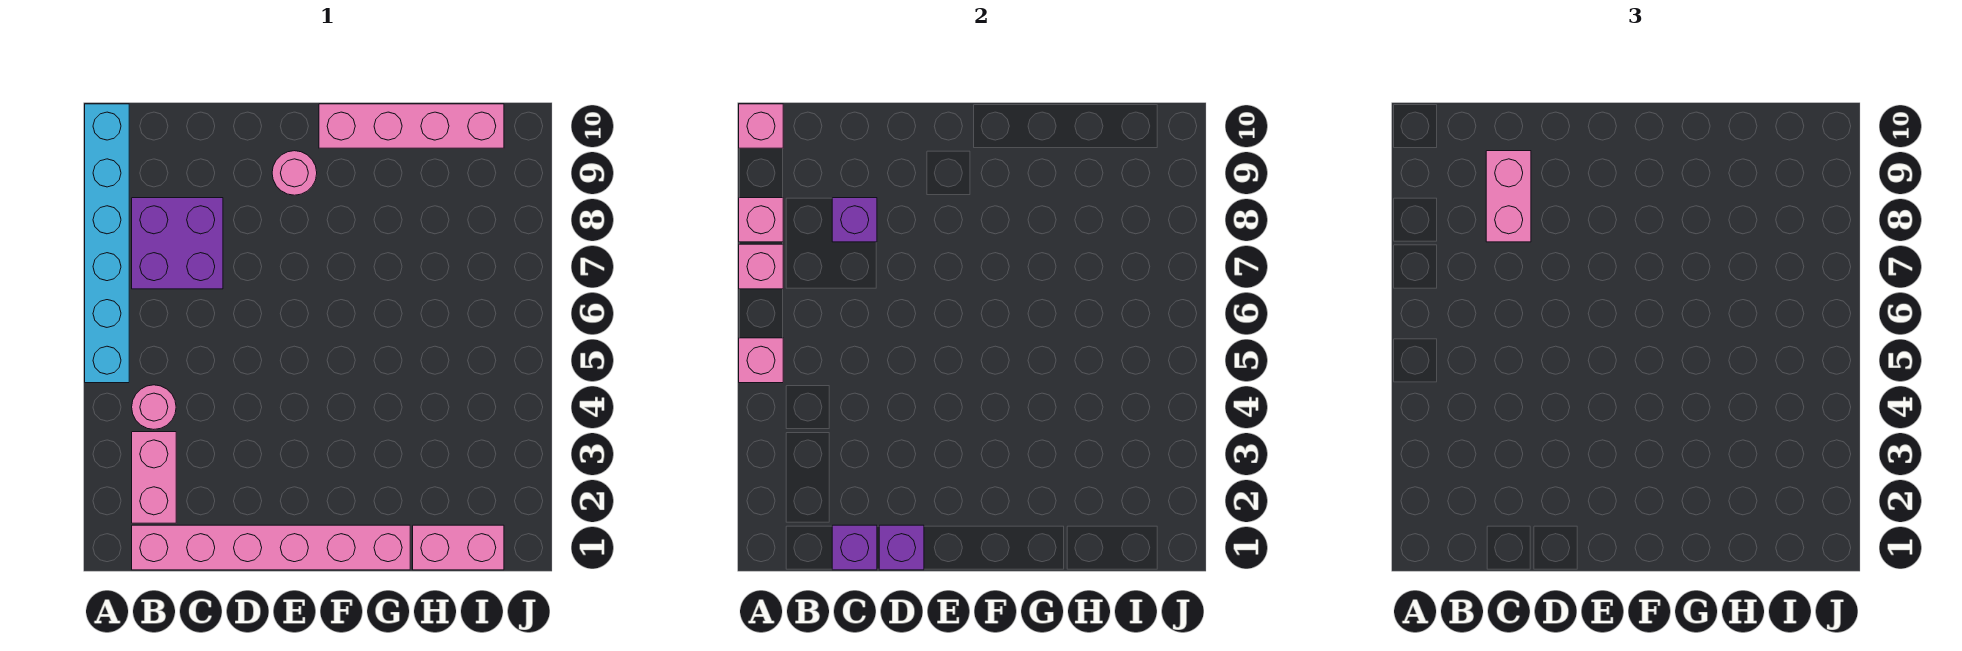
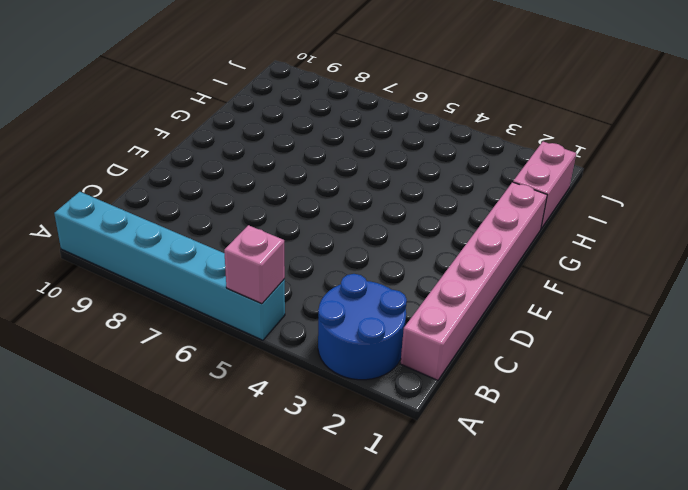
blue 2x2 round brick [318,274,407,380] -> pink 1x2 brick [132,432,176,523]
none -> pink 1x1 round brick [132,385,176,429]
none -> purple 2x2 brick [132,198,223,289]
none -> pink 1x1 round brick [272,151,317,195]

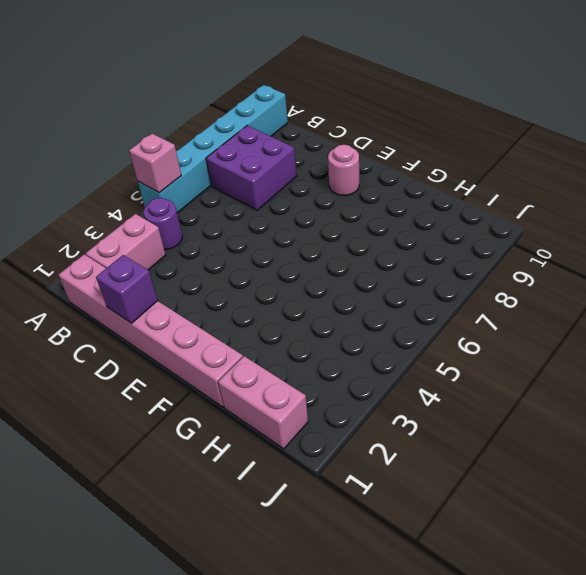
purple 1x1 round brick [143,198,182,250] -> pink 1x1 round brick [132,385,176,429]
none -> pink 1x4 brick [319,104,504,148]
none -> pink 1x1 brick [739,244,783,289]
none -> pink 1x1 brick [739,198,783,242]

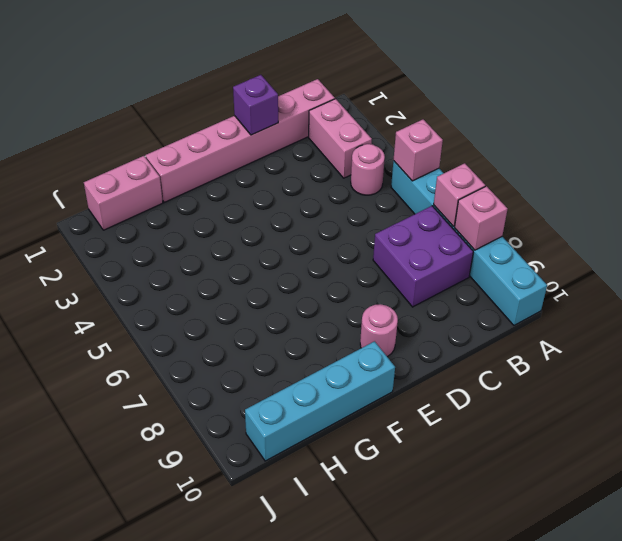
cyan 1x4 brick [245,341,395,461] -> pink 1x4 brick [319,104,504,148]
none -> pink 1x1 brick [739,104,783,148]
none -> purple 1x1 brick [832,525,877,570]
none -> purple 1x1 brick [832,198,877,242]

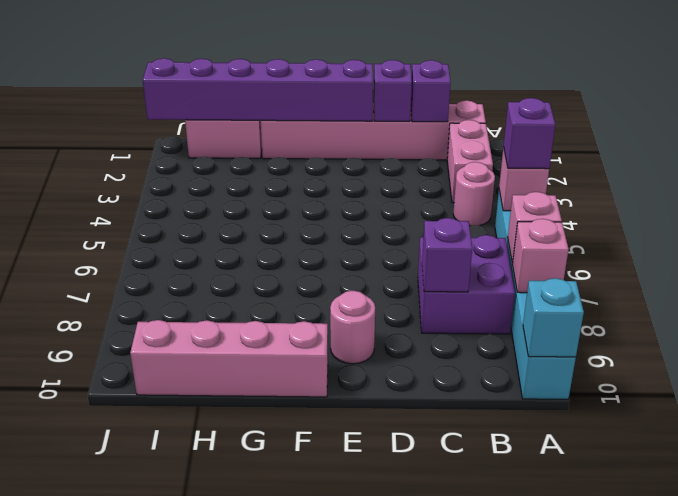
purple 1x1 brick [504,98,555,169] -> none
cyan 1x1 brick [523,278,584,357] -> pink 1x1 brick [739,104,783,148]
purple 1x6 brick [143,58,373,121] -> none
none -> pink 1x2 brick [1486,151,1531,242]

